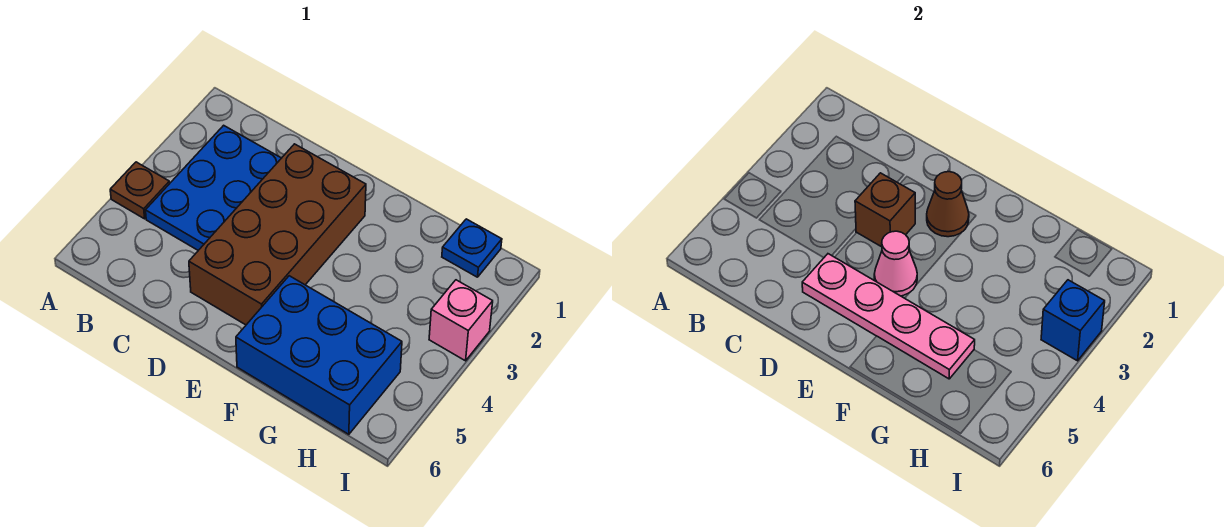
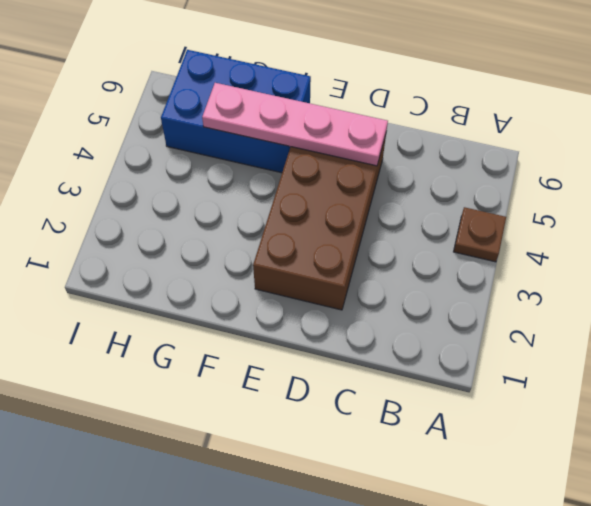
none -> blue 2x3 plate [146,125,281,250]
none -> blue 1x1 plate [442,219,502,277]

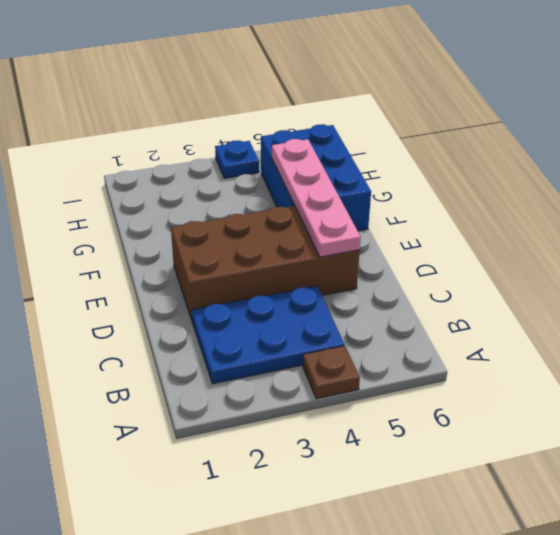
blue 1x1 plate [215,140,259,178] -> blue 1x1 plate moved to [442,219,502,277]
none -> pink 1x1 brick [429,280,493,361]
none -> brown 1x1 brick [855,173,915,247]

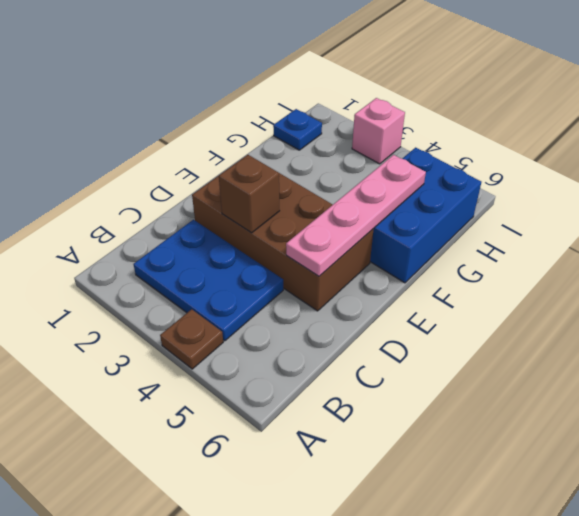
none -> brown 1x1 cone [927,172,969,237]
none -> pink 1x1 cone [874,231,917,296]

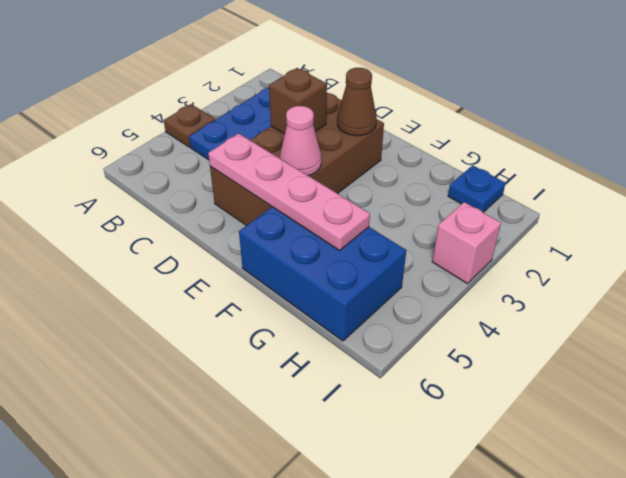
none -> blue 1x1 brick [1041,280,1105,361]

